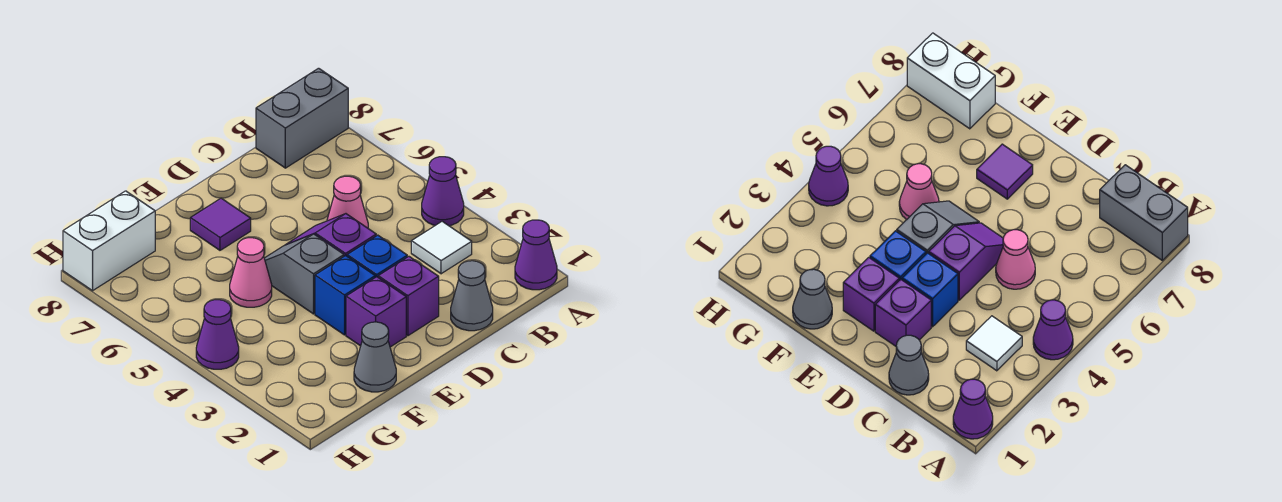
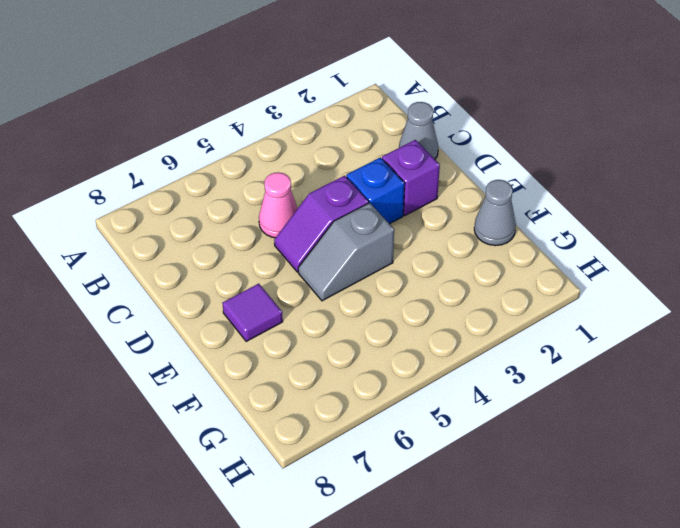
none -> purple 1x1 cone [515,220,557,290]
none -> purple 1x1 cone [422,157,464,226]
none -> grey 1x2 brick [256,68,348,168]

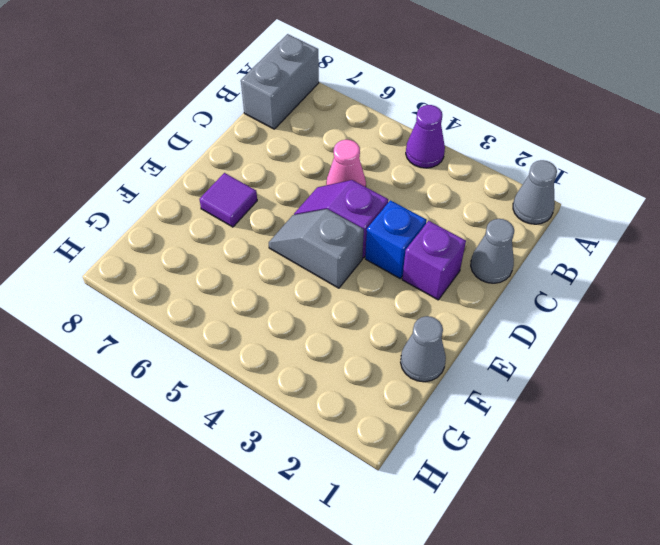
grey 1x1 cone [513,160,557,224] -> purple 1x1 cone [515,220,557,290]
none -> white 1x1 tile [411,221,472,274]
none -> purple 1x1 brick [346,277,406,347]
none -> blue 1x1 brick [315,256,375,335]

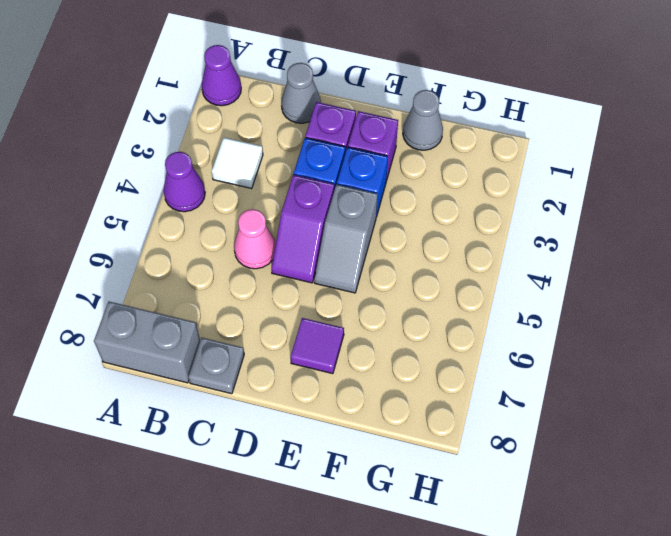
grey 1x1 plate [188,338,244,394] -> none
none -> pink 1x1 cone [230,238,272,307]
none -> white 1x2 brick [63,191,155,291]
none -> purple 1x1 cone [196,300,239,369]

